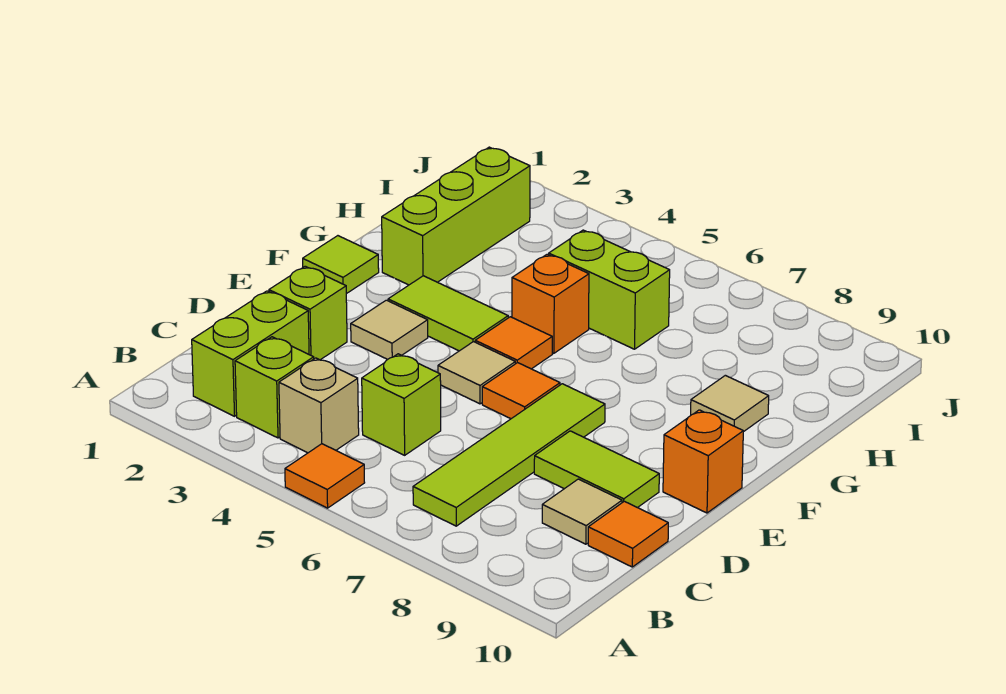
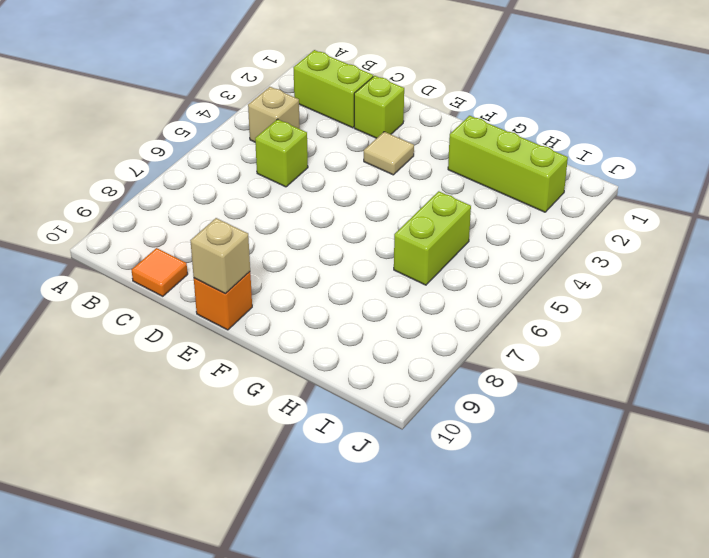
tan 1x1 brick [190,218,250,294] -> none
none -> orange 1x1 tile [285,444,365,508]
none -> lime 1x1 brick [235,337,314,438]
none -> lime 1x4 tile [413,384,605,526]

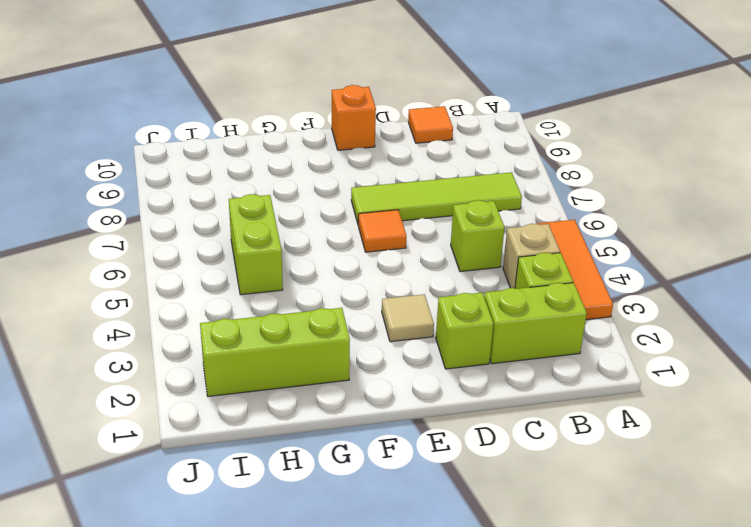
orange 1x3 tile [536,220,613,320] -> orange 1x1 tile [285,444,365,508]
none -> tan 1x1 tile [542,479,622,544]
none -> lime 1x2 tile [534,431,659,508]
none -> tan 1x1 tile [438,342,515,404]

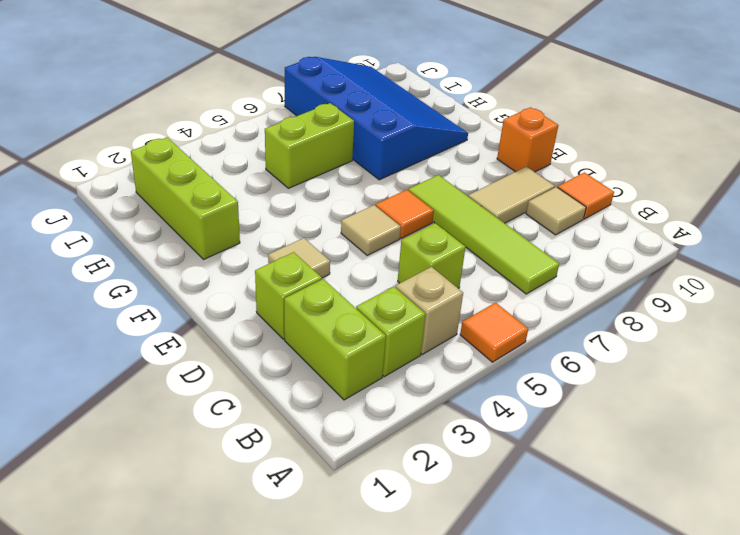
tan 1x2 tile [468,167,555,223] -> lime 1x2 tile [534,431,659,508]
blue 3x4 slope [285,57,468,180] -> tan 1x1 tile [691,375,769,432]
none -> lime 1x1 tile [303,236,379,294]
none -> lime 1x2 tile [388,276,508,351]
none -> orange 1x1 tile [475,317,552,369]

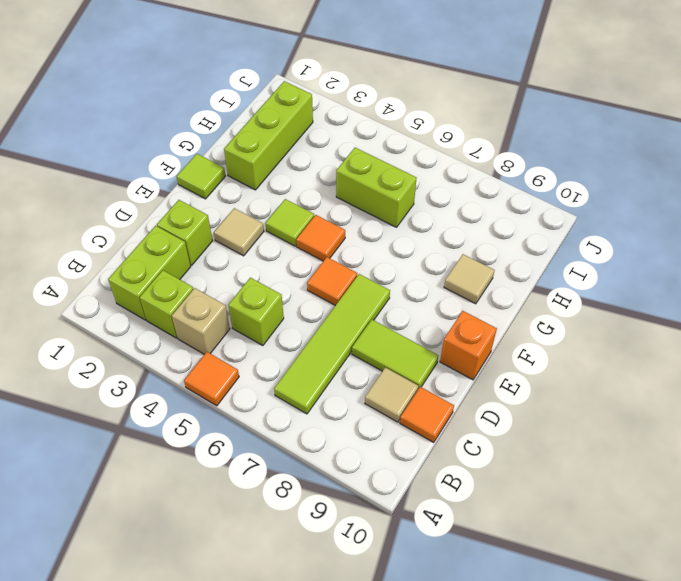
lime 1x1 tile [265,199,314,246] -> lime 1x2 tile [388,276,508,351]
none -> tan 1x1 tile [438,342,515,404]
none -> orange 1x1 brick [512,255,589,353]

